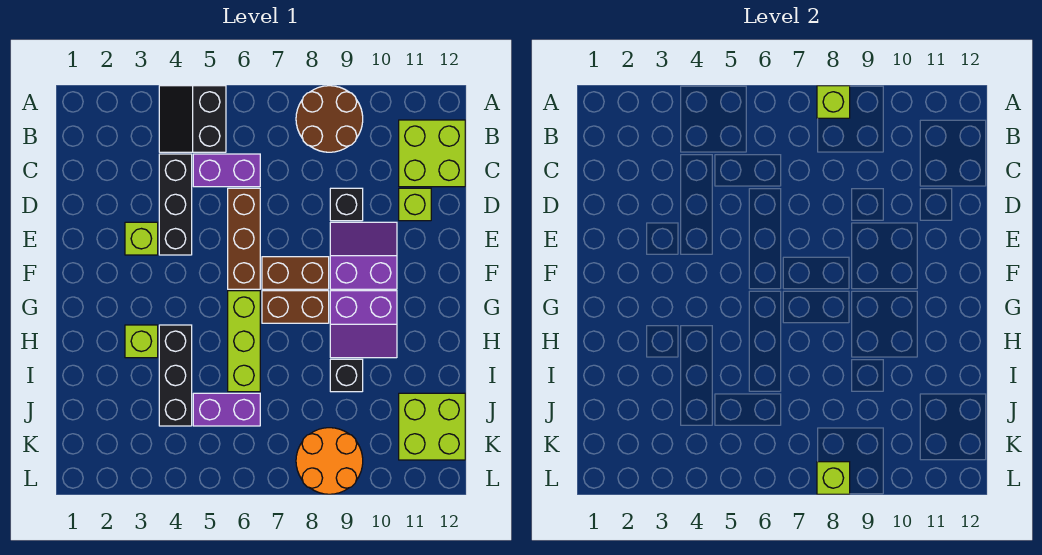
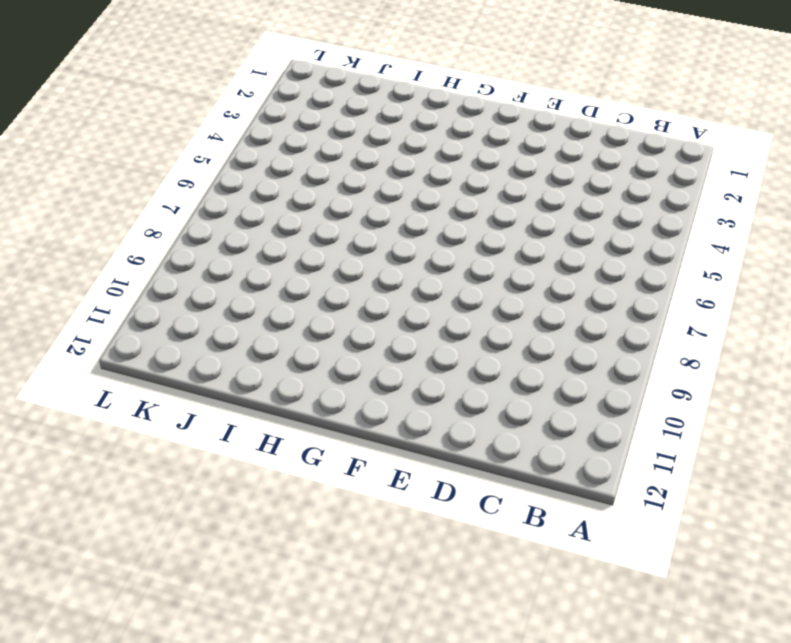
none -> black 2x2 slope [159,86,226,152]
none -> brown 2x2 round brick [296,86,363,152]
none -> lime 2x2 brick [399,120,465,187]

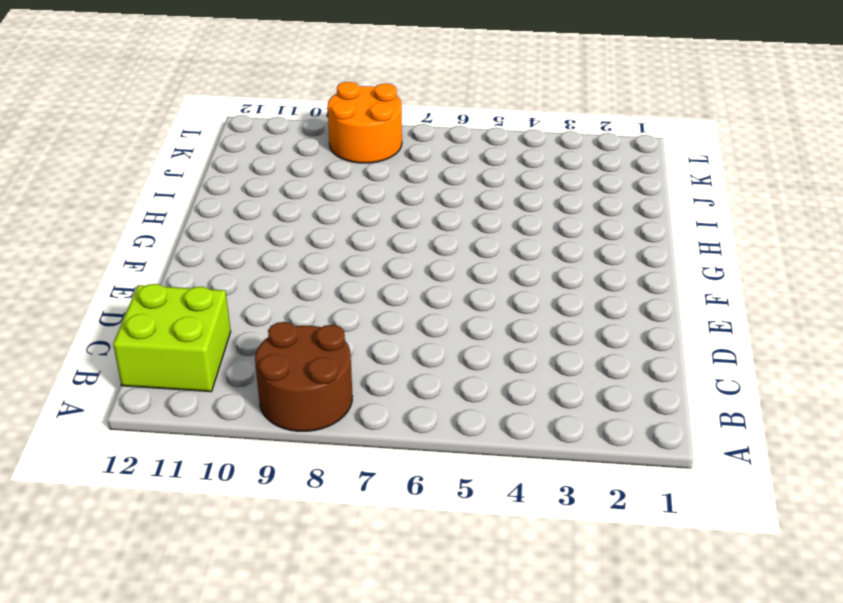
none -> black 2x2 slope [159,86,226,152]
none -> black 1x3 brick [159,154,192,255]
none -> purple 1x2 brick [193,154,260,187]

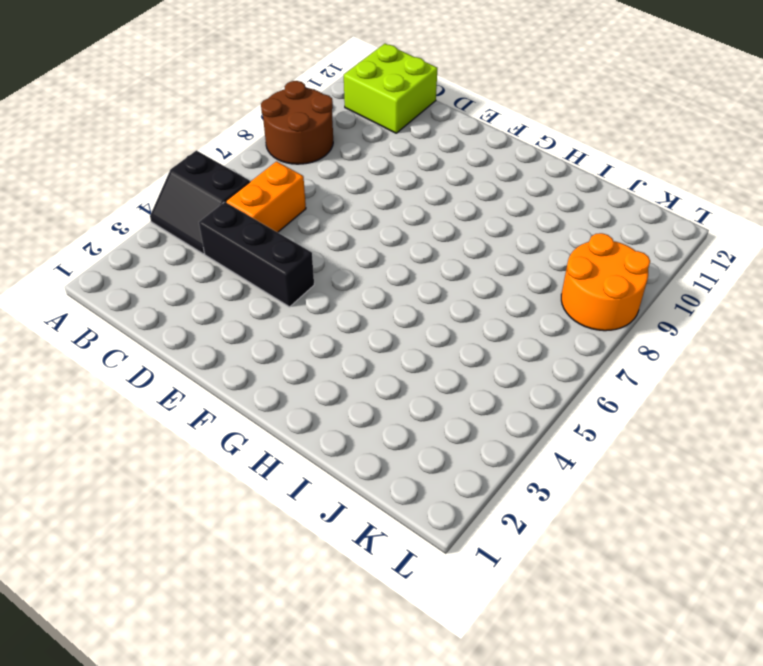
orange 1x2 brick [226,162,306,232] -> purple 1x2 brick [193,154,260,187]
none -> brown 1x3 brick [228,188,260,289]
none -> black 1x1 brick [330,188,363,221]
none -> lime 1x1 brick [399,188,431,221]

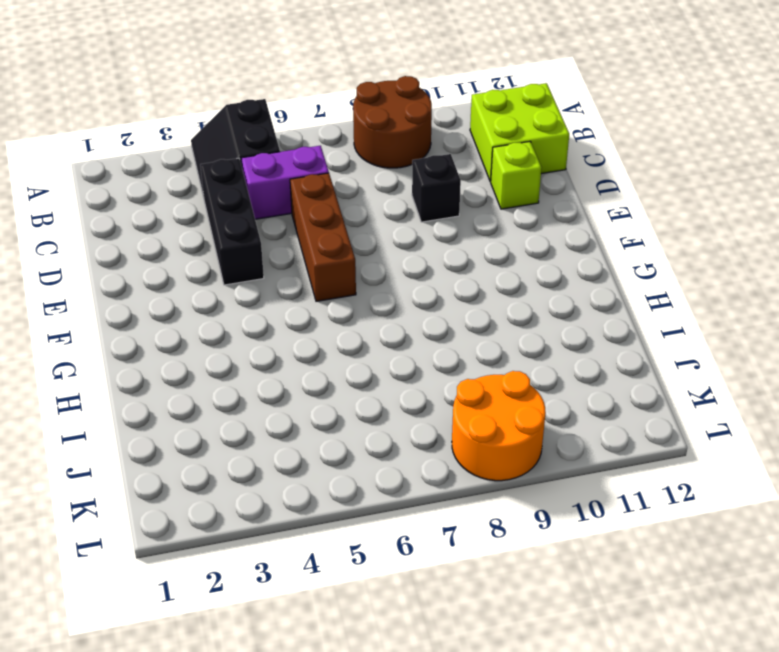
none -> lime 1x1 brick [125,222,158,255]
none -> purple 2x2 slope [330,222,397,289]
none -> brown 1x2 brick [262,257,329,289]

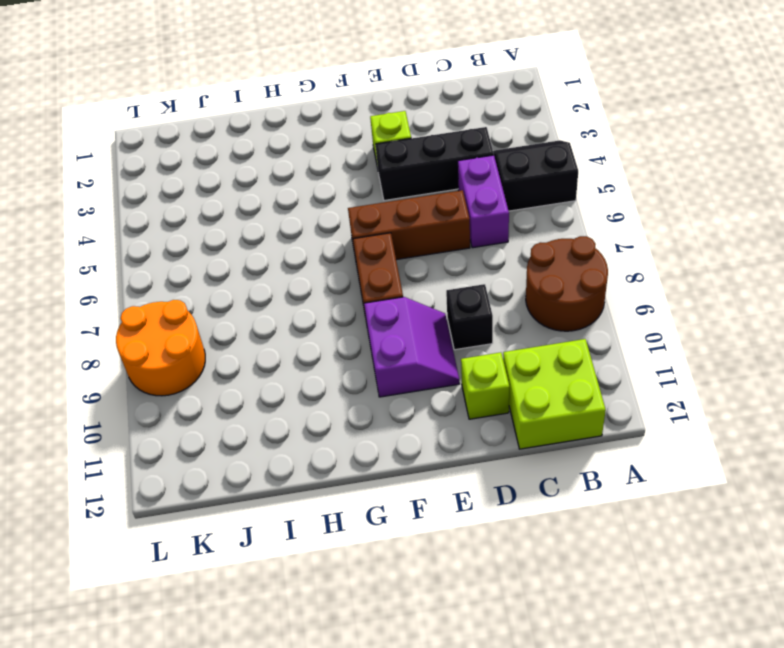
none -> lime 1x3 brick [228,291,260,392]
none -> brown 1x2 brick [262,291,329,323]
none -> purple 2x2 slope [330,291,397,358]

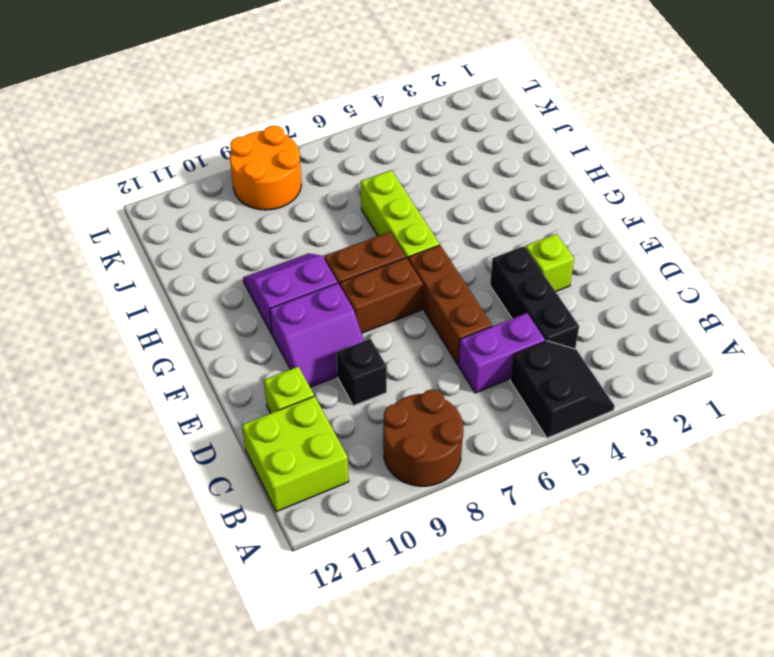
none -> lime 1x1 brick [125,325,158,358]
none -> black 1x3 brick [159,325,192,426]
none -> black 1x1 brick [330,359,363,392]

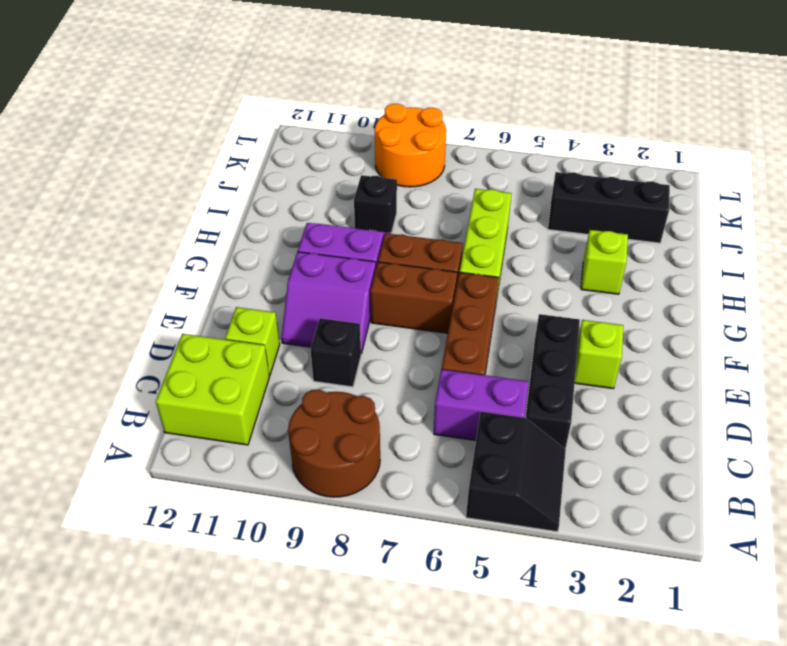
black 1x3 brick [548,172,670,243] -> black 1x3 brick turned to [159,325,192,426]
none -> purple 1x2 brick [193,393,260,426]
none -> lime 2x2 brick [399,393,465,460]
none -> lime 1x1 brick [817,86,850,118]

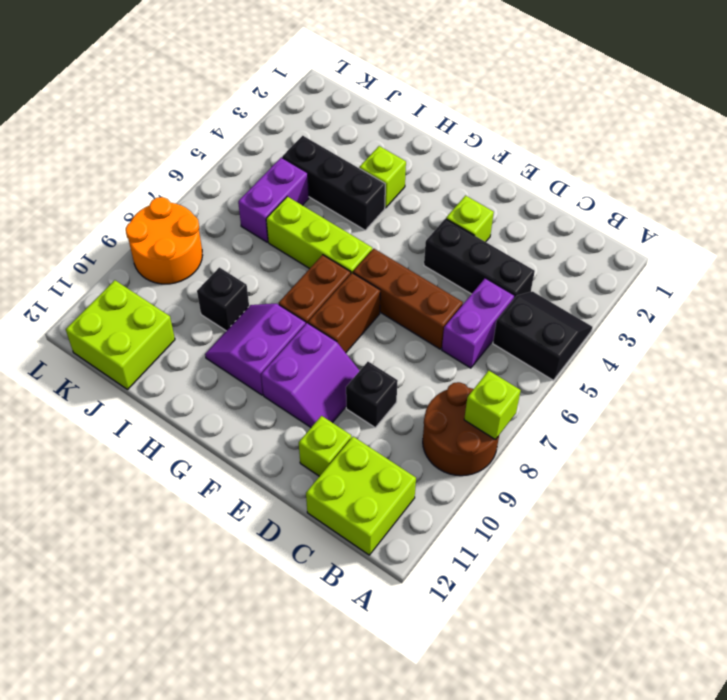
none -> lime 1x1 brick [817,462,850,494]

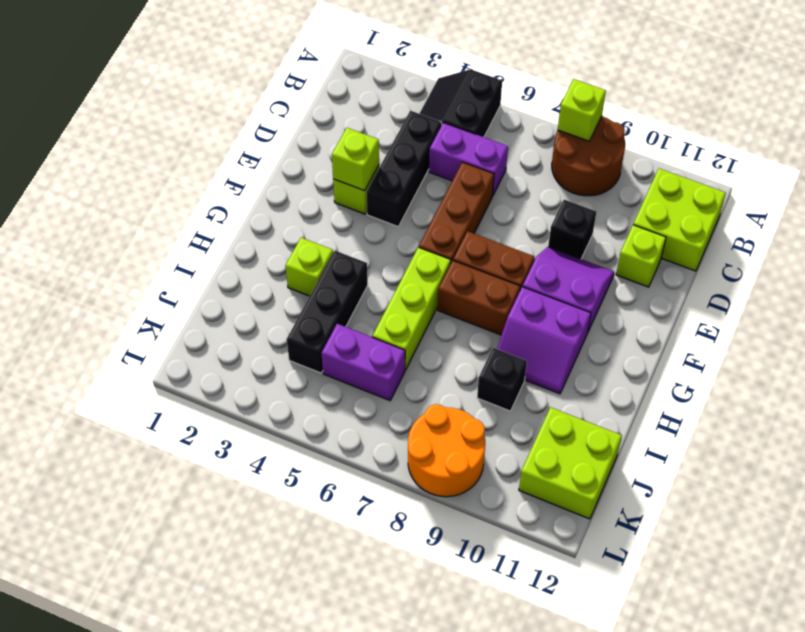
lime 1x1 brick [332,128,379,191] -> lime 1x1 brick moved to [817,462,850,494]

